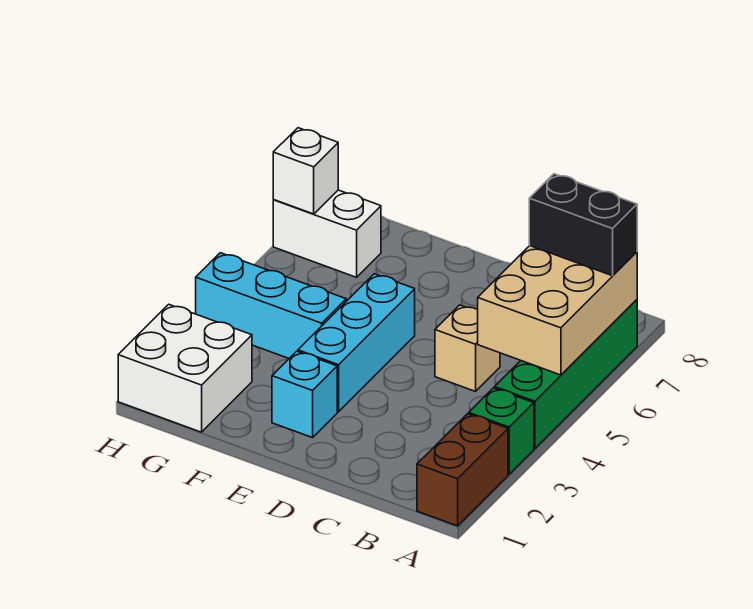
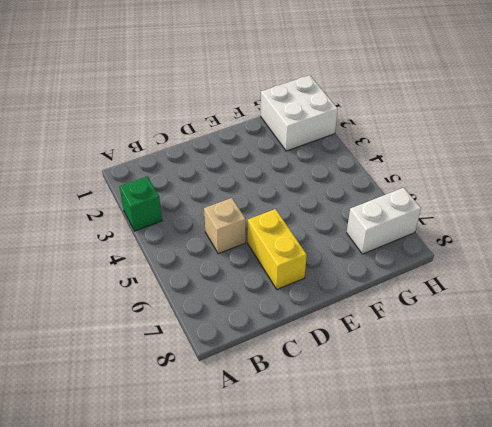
yellow 1x2 brick [248,209,307,289] -> none
none -> brown 1x2 brick [417,414,508,526]
none -> green 1x4 brick [494,300,637,448]
none -> cyan 1x1 brick [272,351,337,438]

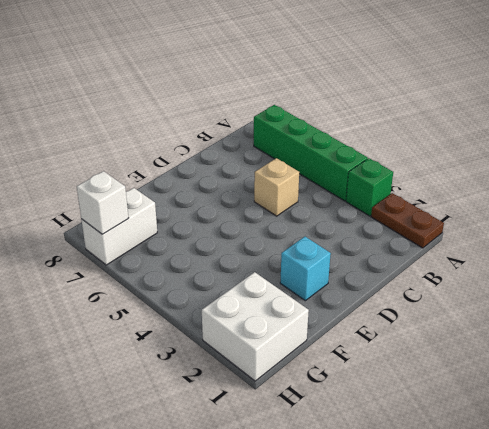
brown 1x2 plate [371,193,444,248] -> brown 1x2 brick [417,414,508,526]
none -> cyan 1x3 brick [298,274,415,412]
none -> cyan 1x3 brick [196,253,346,358]
none -> tan 2x3 brick [478,246,637,375]

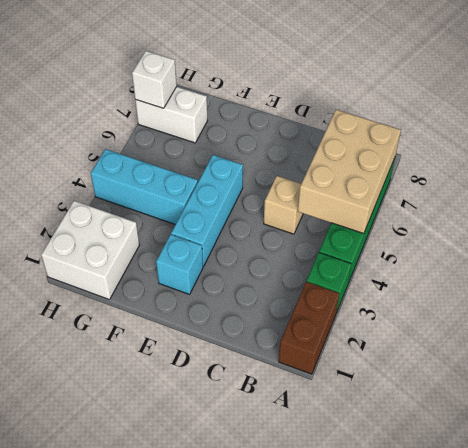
none -> black 1x2 brick [529,174,637,276]

